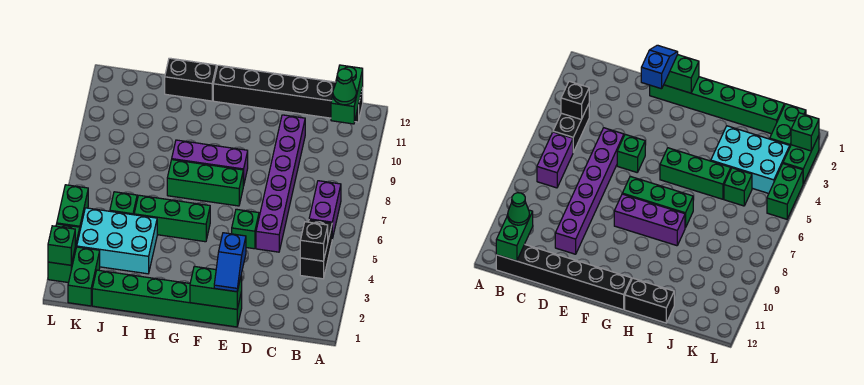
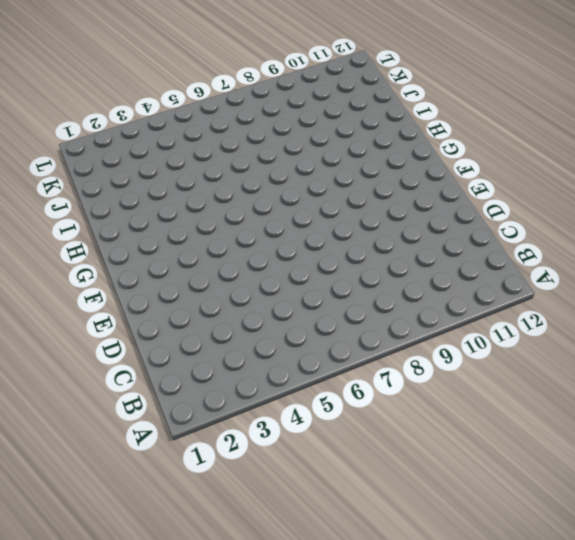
none -> black 1x2 brick [300,220,332,279]
none -> purple 1x2 brick [309,181,341,239]
none -> black 1x6 brick [213,65,363,122]

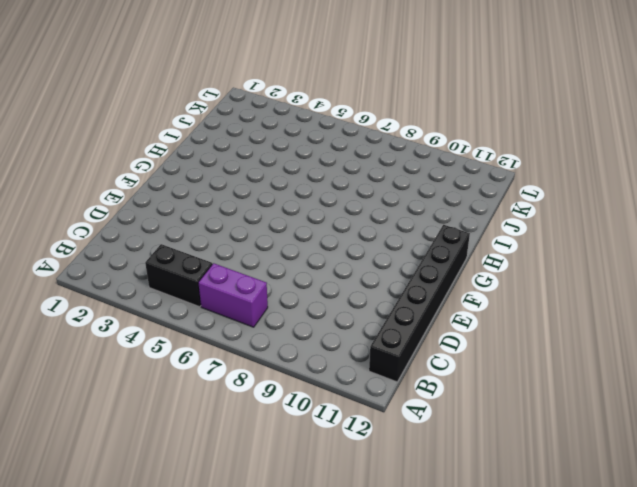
none -> purple 1x6 brick [256,115,305,252]
none -> green 1x6 brick [92,270,242,327]
none -> green 1x1 brick [232,209,259,249]

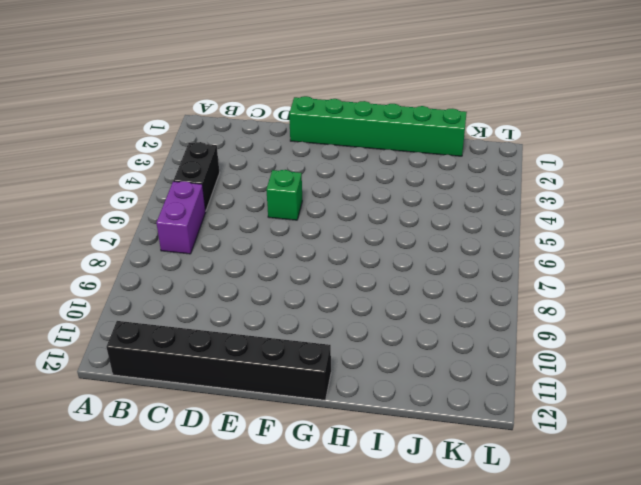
none -> purple 1x6 brick [256,115,305,252]
none -> green 1x3 brick [167,160,243,206]
none -> purple 1x3 brick [172,140,248,186]

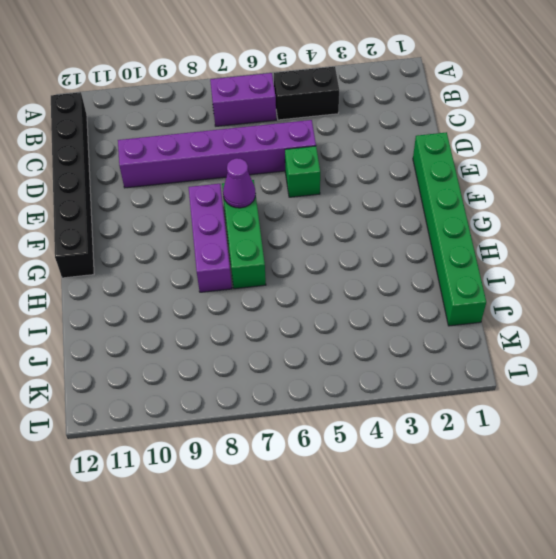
purple 1x1 cone [223,158,256,208] -> none
none -> green 1x3 brick [134,195,210,242]
none -> black 1x2 brick [165,58,216,101]
none -> cyan 2x3 brick [77,208,157,274]

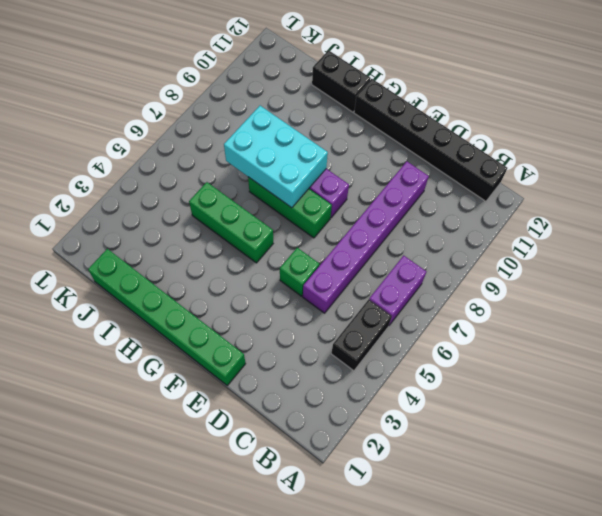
cyan 2x3 brick [224,106,328,208] -> cyan 2x3 brick moved to [77,208,157,274]
none -> green 1x1 brick [110,192,137,215]
none -> green 1x2 brick [68,247,100,306]
none -> green 1x2 brick [48,224,80,283]

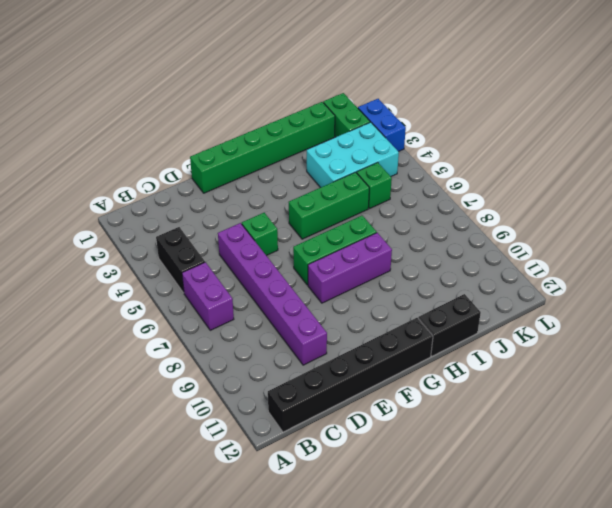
blue 1x2 brick [358,99,406,152] -> green 1x2 brick [48,224,80,283]
none -> green 1x2 brick [57,185,88,229]
none -> black 1x1 brick [300,222,328,261]
none -> green 1x2 brick [331,65,363,124]

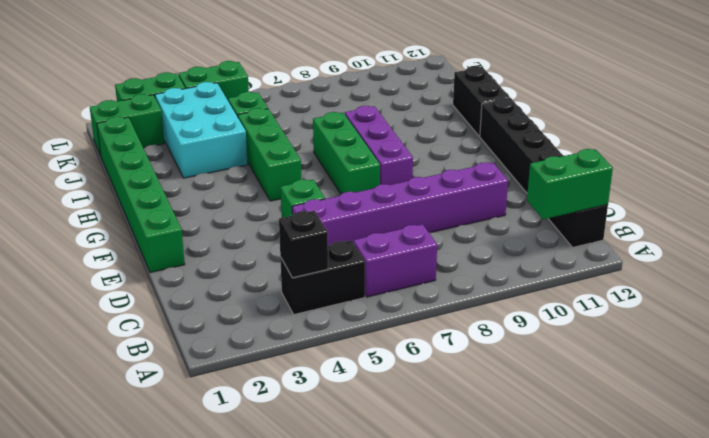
none -> green 1x2 brick [190,266,242,309]
none -> green 1x1 brick [48,226,75,265]
none -> green 1x1 cone [333,69,356,105]

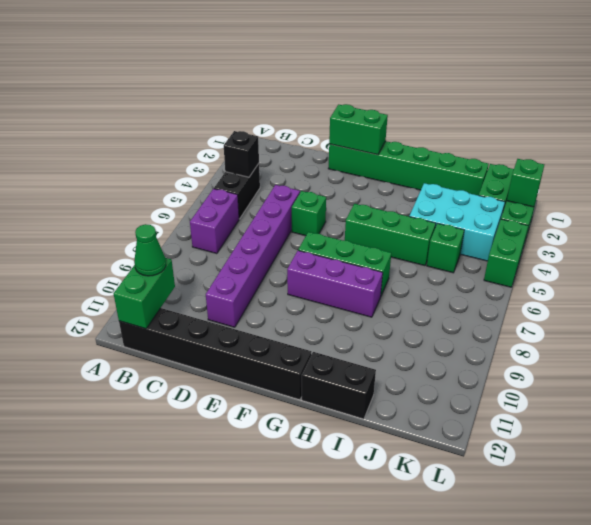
none -> blue 1x2 slope [214,233,246,292]

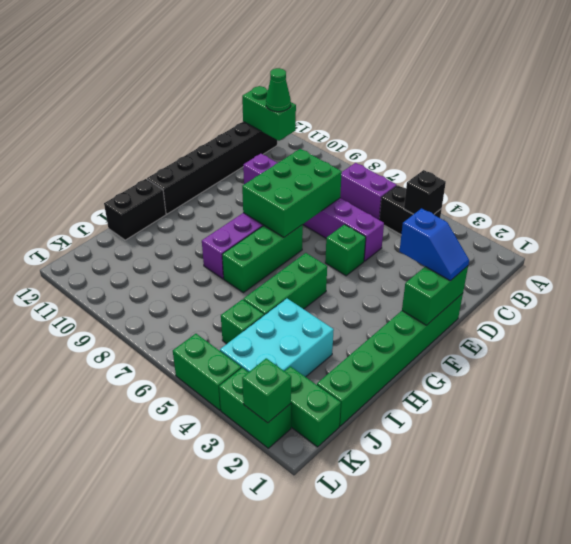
green 2x3 brick [242,149,342,237] -> none

